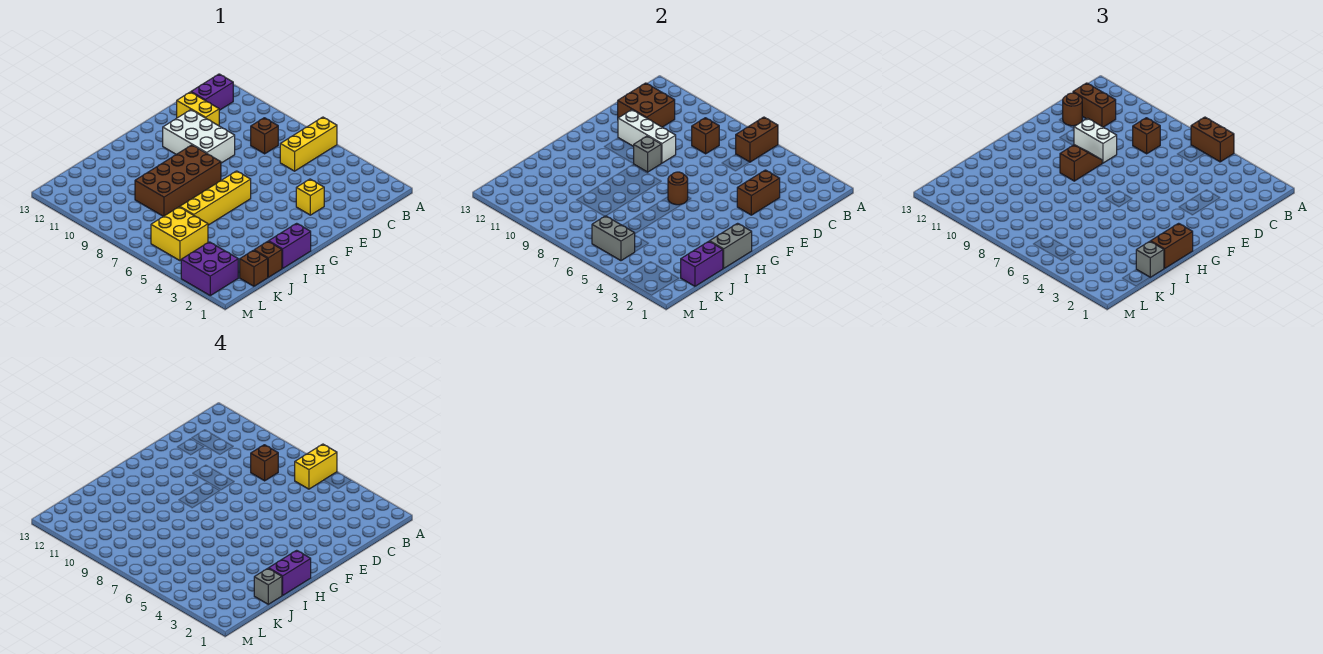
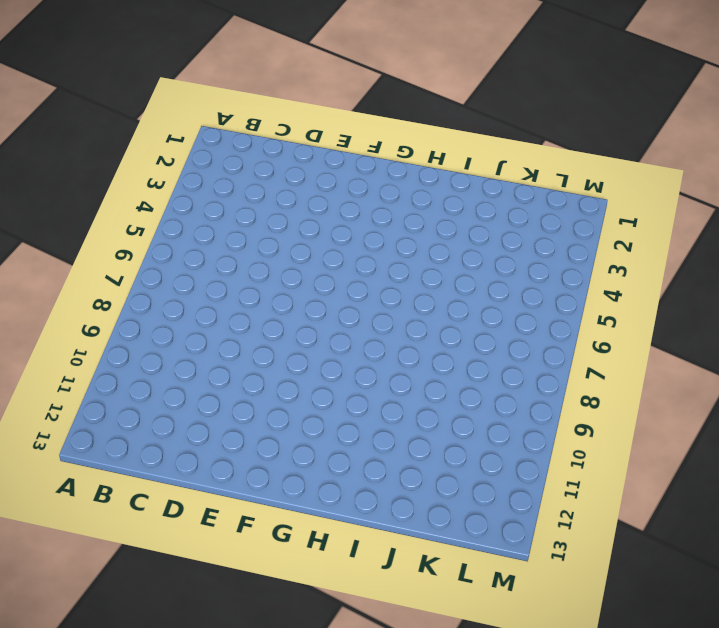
none -> yellow 1x3 brick [280,117,337,171]
none -> purple 1x2 brick [191,74,233,110]
none -> brown 1x1 brick [251,118,278,154]
none -> yellow 1x2 brick [177,92,219,126]

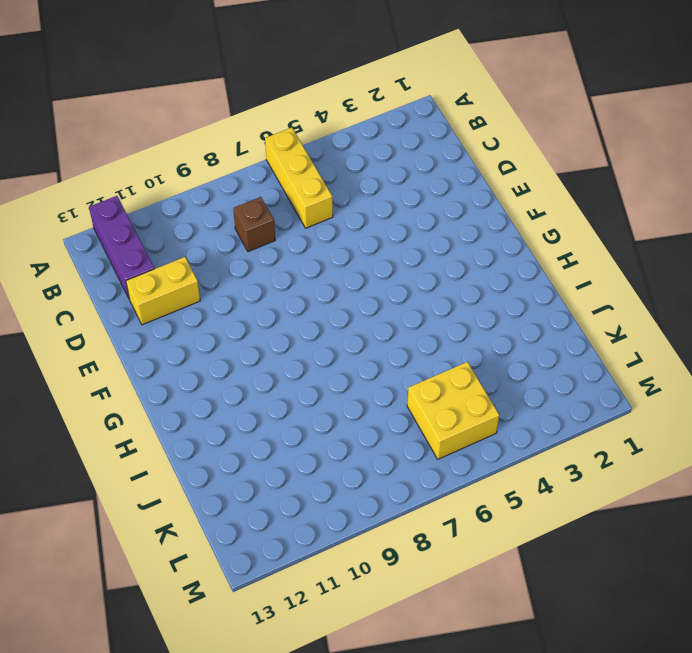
purple 1x3 brick [89,196,154,298] -> purple 1x2 brick [191,74,233,110]
none -> yellow 1x1 brick [296,179,324,215]
none -> white 2x3 brick [163,110,235,163]
none -> yellow 1x4 brick [180,171,251,225]
none -> brown 2x4 brick [135,145,221,216]

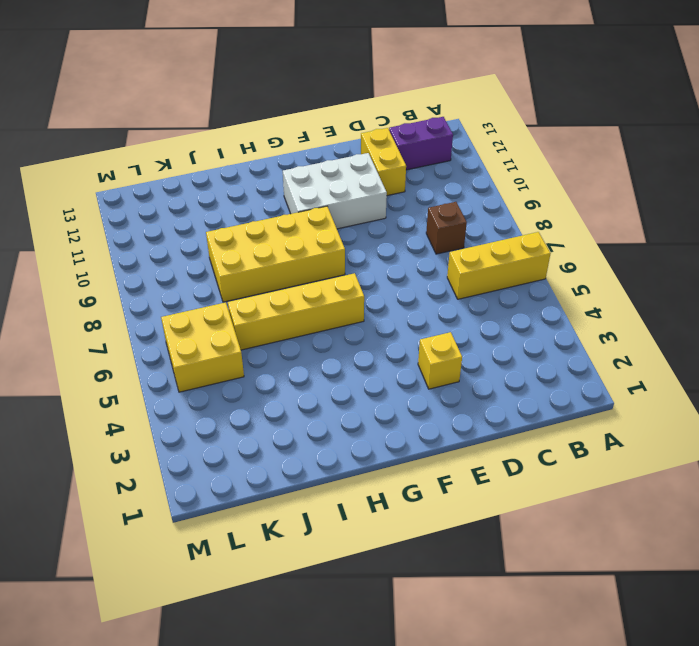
white 2x3 brick [283,153,387,229] -> white 2x3 brick turned to [163,110,235,163]
yellow 2x4 brick [206,206,345,302] -> brown 2x4 brick [135,145,221,216]
none -> purple 1x2 brick [269,223,311,268]
none -> brown 1x1 brick [254,241,282,278]
none -> brown 1x1 brick [240,250,268,286]
none -> purple 2x2 brick [181,242,238,296]

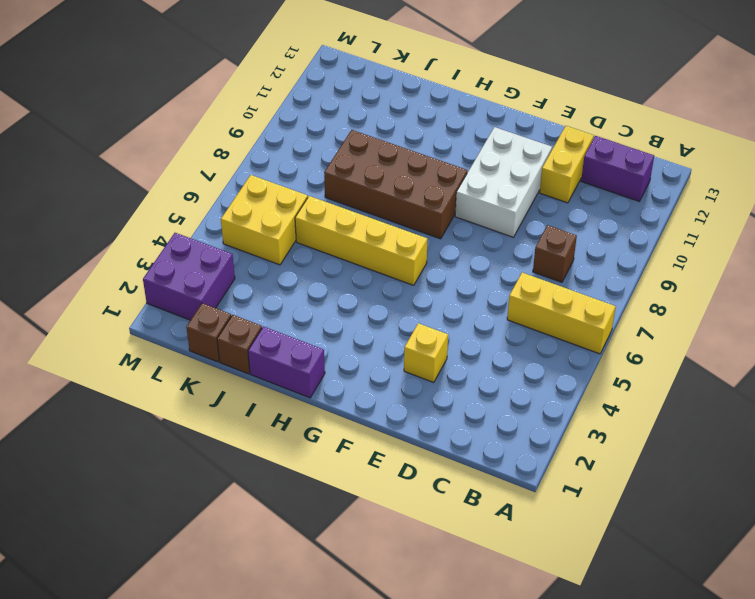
none -> brown 1x2 brick [736,117,778,162]
none -> brown 1x1 brick [692,118,719,154]
none -> brown 2x2 brick [618,83,675,127]
none -> brown 1x2 brick [737,170,780,215]

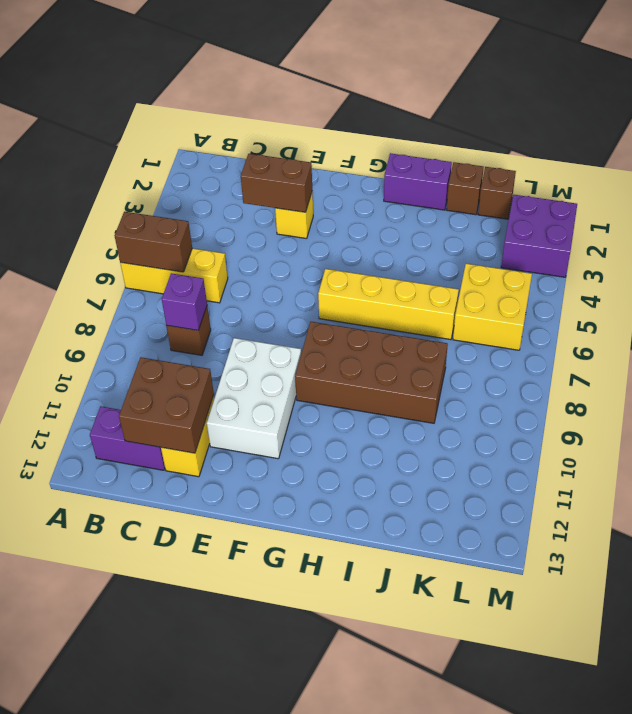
purple 1x1 brick [162,273,207,330] -> brown 1x1 brick [692,118,719,154]
none -> white 1x3 brick [618,110,676,163]
none -> grey 1x1 brick [634,136,661,172]
none -> brown 1x1 round brick [668,172,688,205]
none -> grey 1x2 brick [710,223,752,268]

